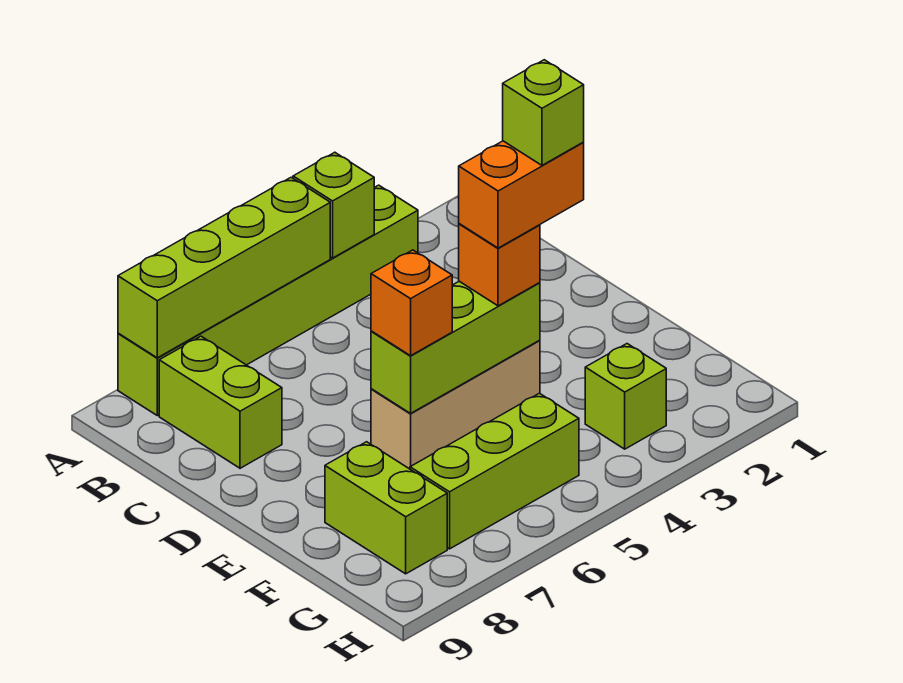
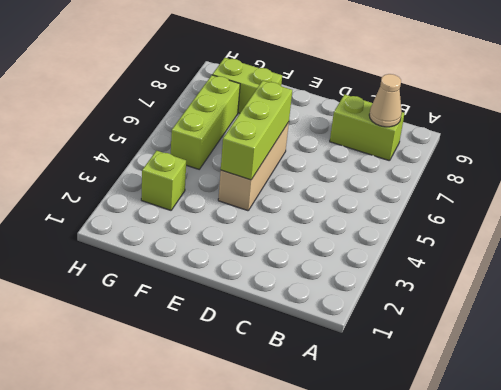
tan 1x1 cone [369,74,402,127] -> none
none -> lime 1x6 brick [118,185,418,415]
none -> lime 1x1 brick [293,152,374,258]
none -> lime 1x4 brick [118,178,330,358]

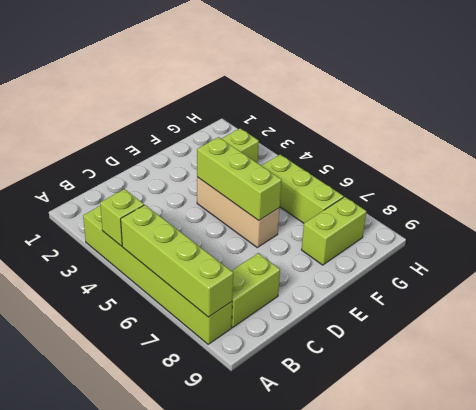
none -> orange 1x1 brick [459,224,540,306]
none -> orange 1x1 brick [371,250,452,356]
none -> orange 1x2 brick [459,141,584,248]

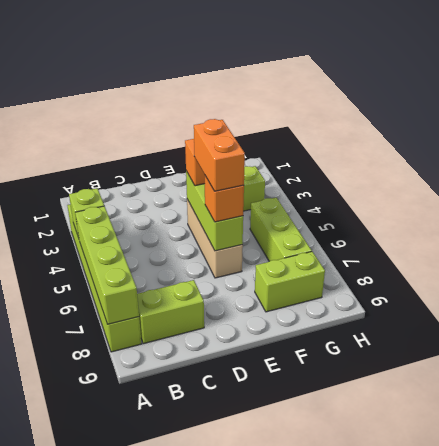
orange 1x2 brick [194,119,245,191] -> orange 1x2 brick moved to [459,141,584,248]
none -> lime 1x1 brick [503,60,584,165]

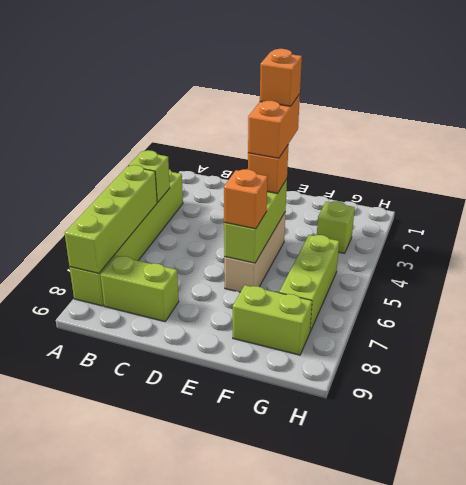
orange 1x1 brick [260,49,302,106] -> lime 1x1 brick [503,60,584,165]

